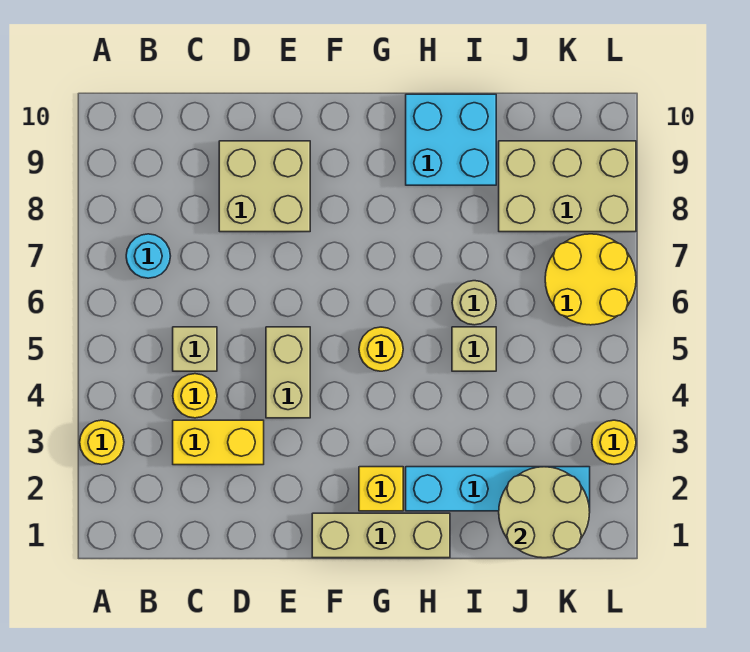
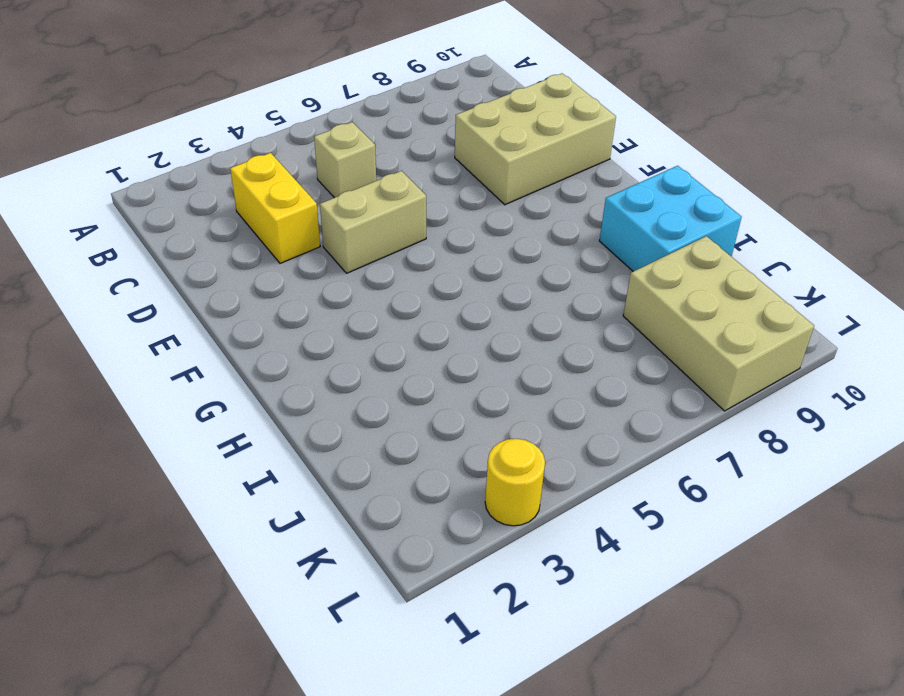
tan 2x3 brick [455,73,616,205] -> tan 2x2 brick [219,141,310,232]
none -> yellow 1x1 round brick [80,420,124,465]
none -> cyan 1x1 round brick [126,234,170,278]
none -> yellow 1x1 round brick [173,374,217,418]

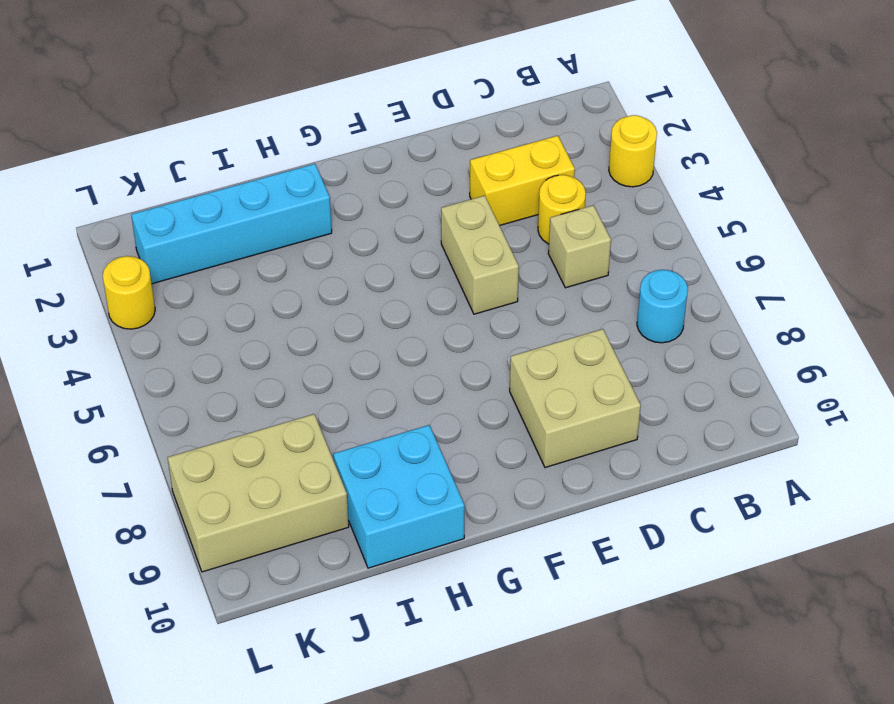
none -> tan 1x3 brick [312,513,450,558]
none -> yellow 1x1 brick [359,467,403,511]
none -> yellow 1x1 round brick [359,327,403,371]

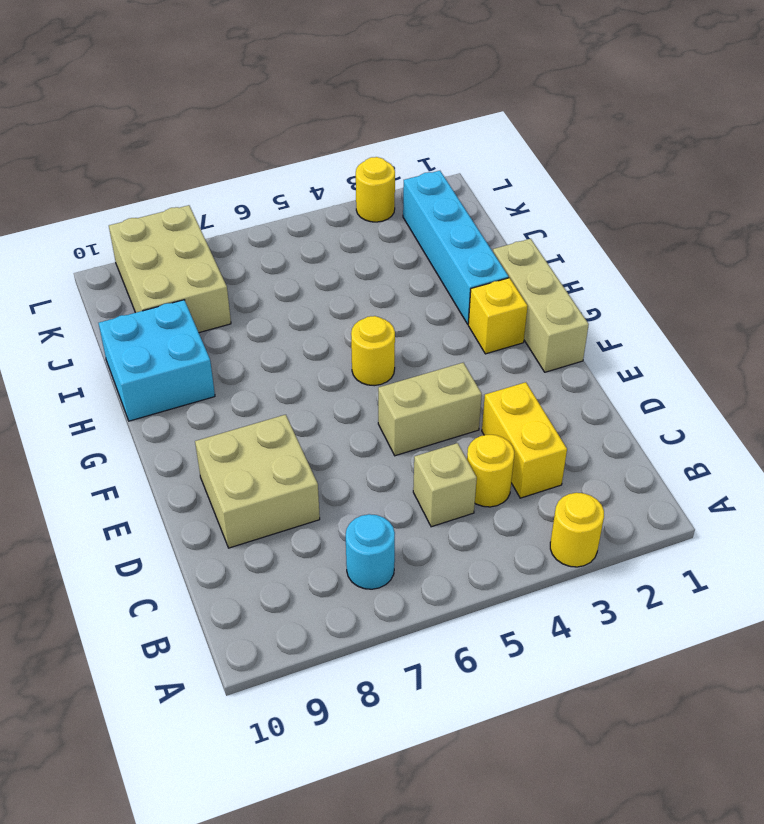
none -> tan 1x1 brick [452,327,496,371]
none -> tan 1x1 round brick [452,281,496,325]
none -> yellow 2x2 round brick [545,234,636,325]

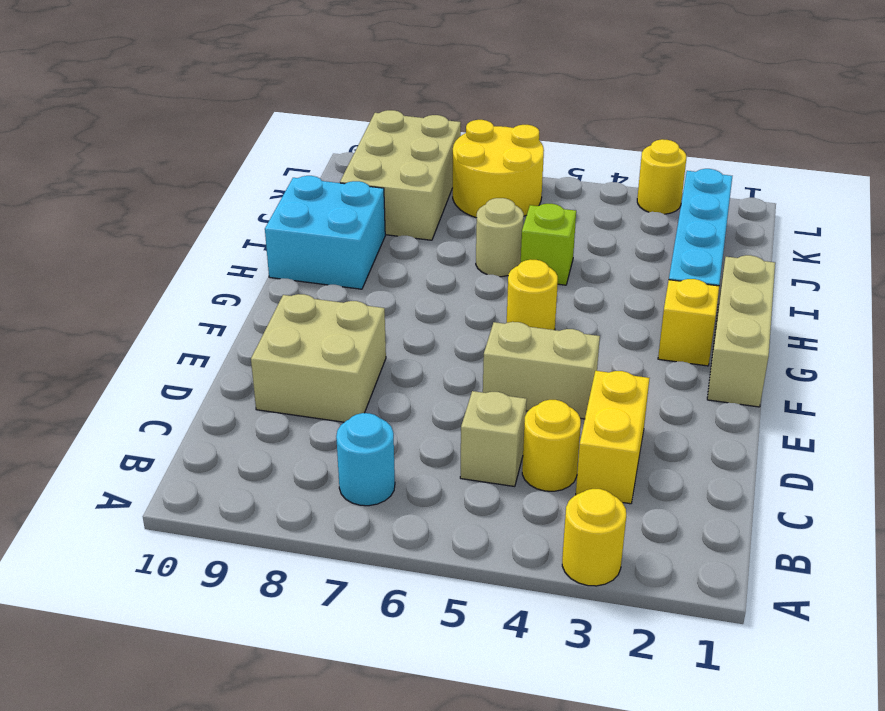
lime 1x1 brick [521,204,576,285] -> tan 1x1 brick [452,327,496,371]
none -> tan 2x2 round brick [499,467,590,558]

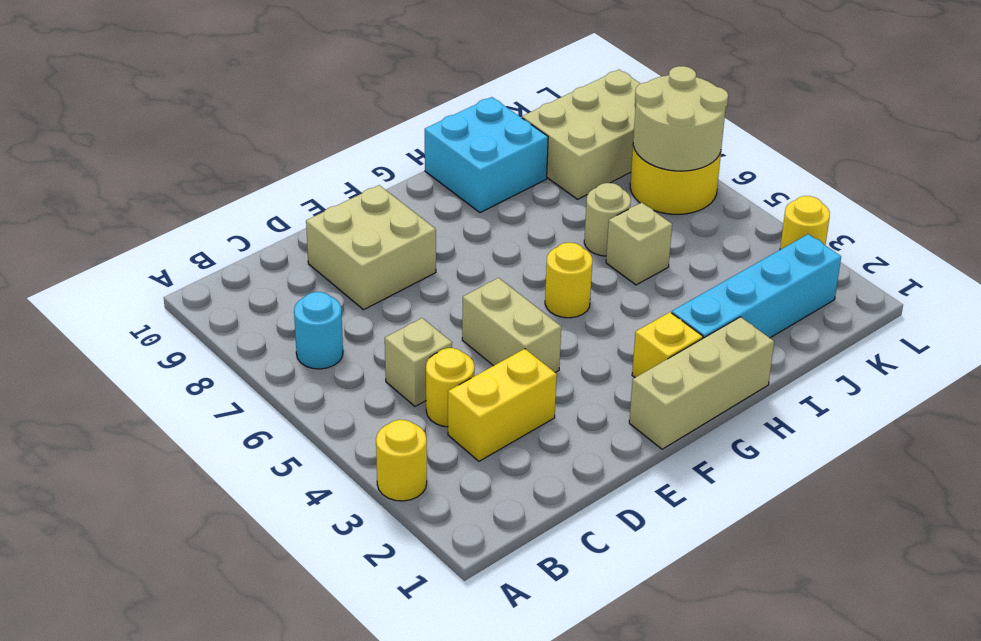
tan 2x2 round brick [633,66,728,171] -> tan 2x2 round brick moved to [499,467,590,558]

